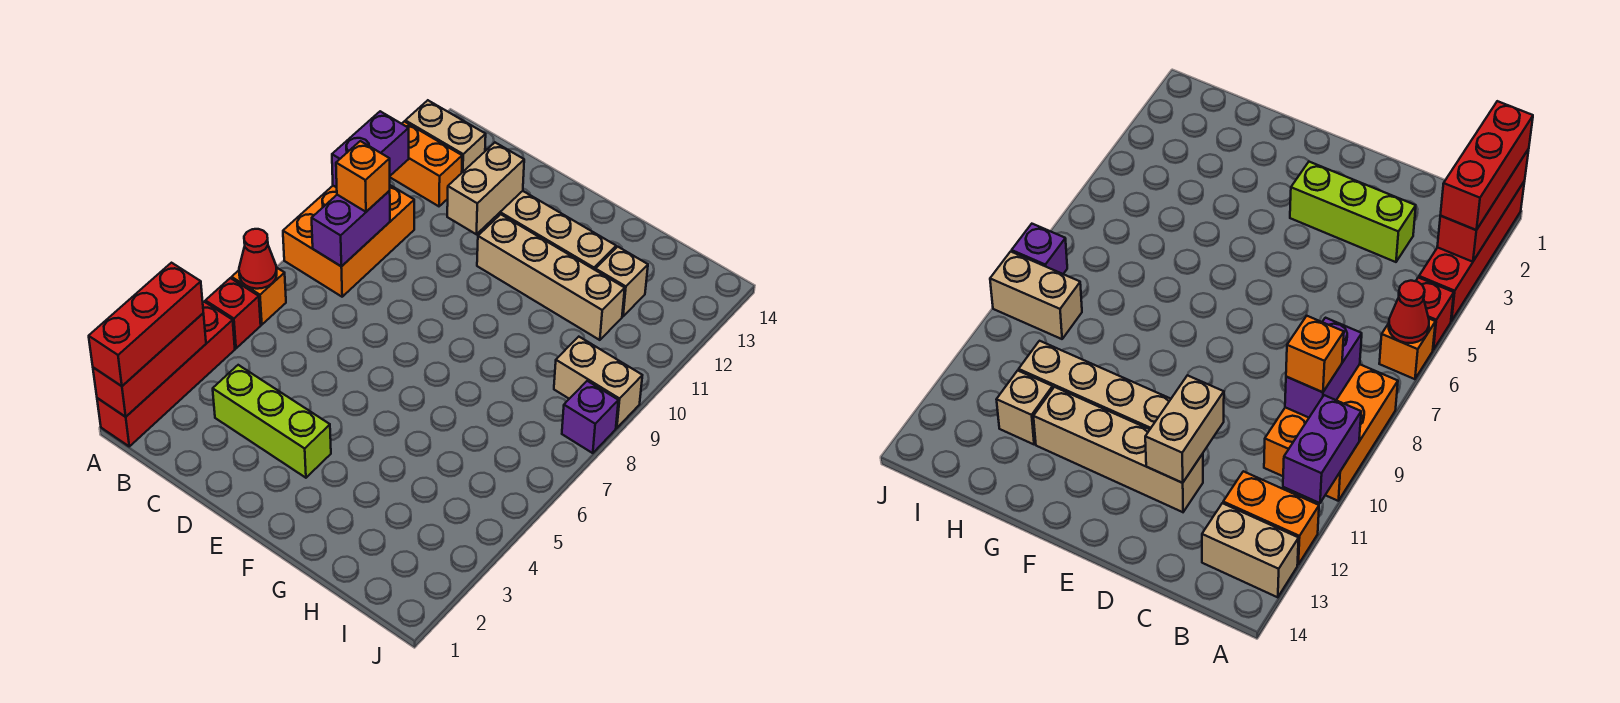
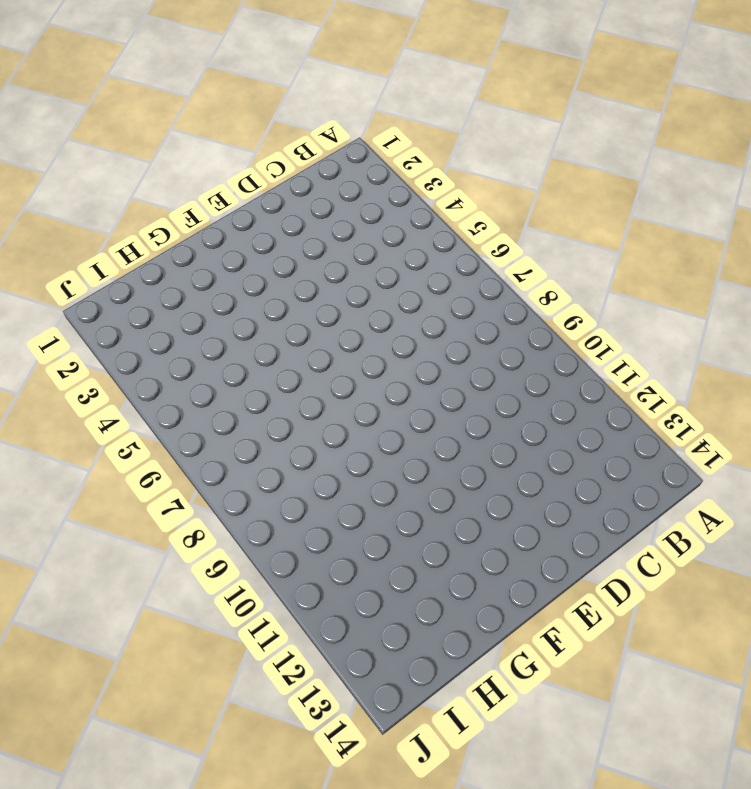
none -> red 1x4 brick [97,302,235,446]
none -> red 1x1 brick [205,278,261,348]
none -> orange 1x1 brick [232,267,286,325]

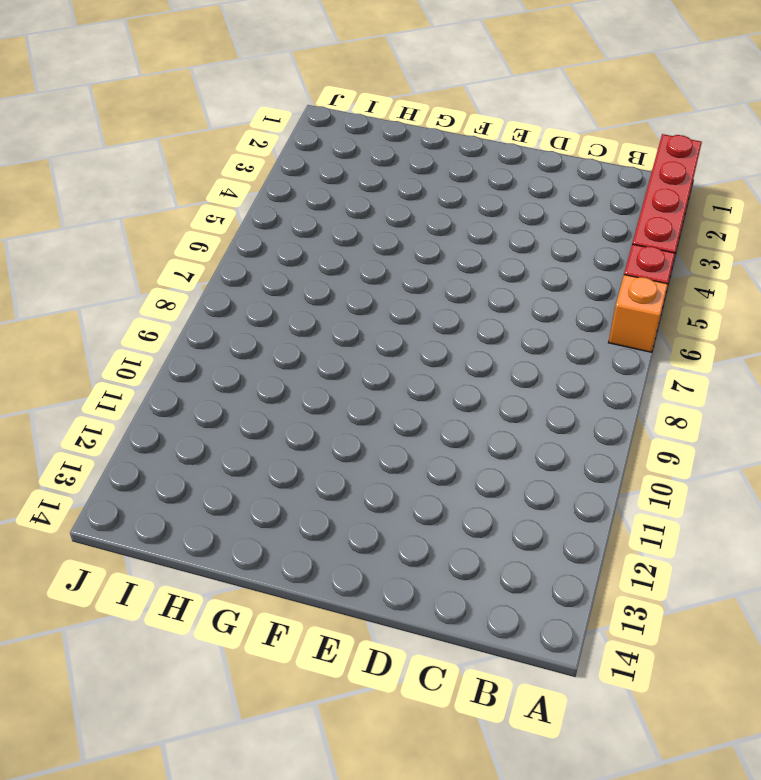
none -> orange 2x3 brick [283,185,414,297]
none -> orange 1x2 brick [390,122,462,206]
none -> tan 1x2 brick [405,100,486,172]

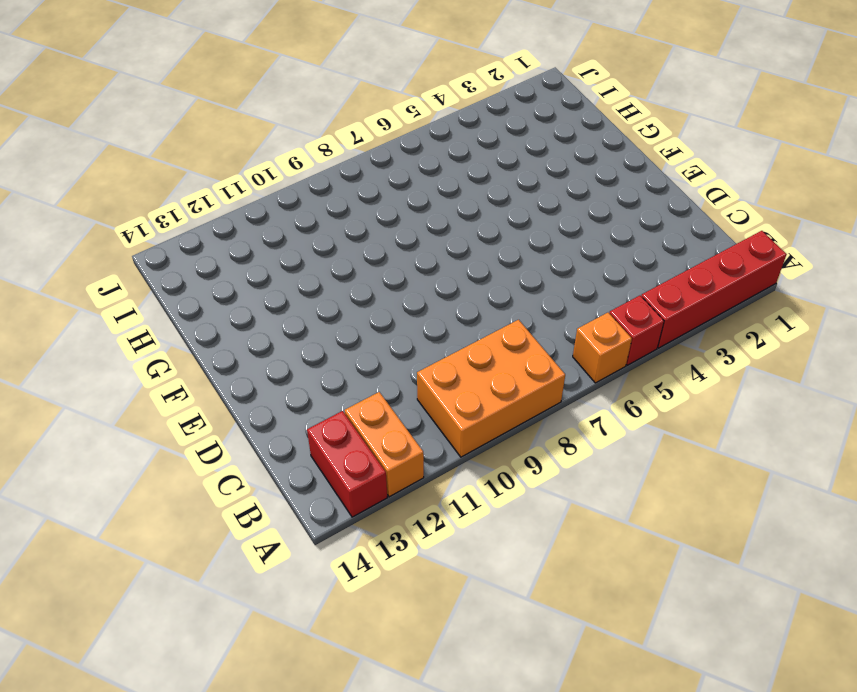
red 1x2 brick [307,411,387,517] -> tan 1x2 brick [405,100,486,172]
none -> lime 1x3 brick [213,365,331,478]
none -> tan 1x4 brick [481,191,616,270]
none -> tan 1x4 brick [477,214,625,340]

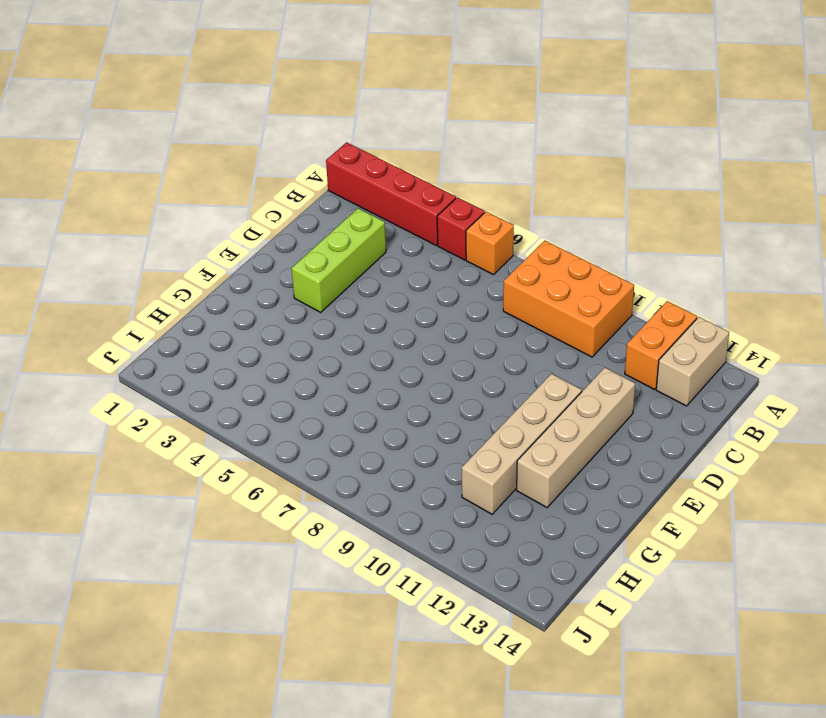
none -> tan 1x1 brick [595,247,648,316]
none -> tan 1x2 brick [554,337,642,428]
none -> purple 1x1 brick [562,381,618,453]

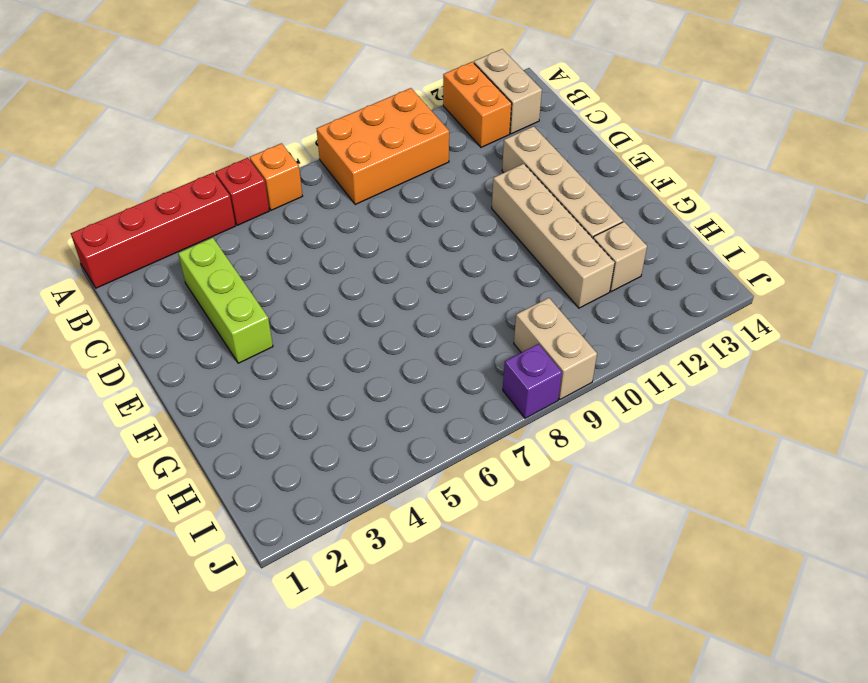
none -> red 1x3 brick [93,313,206,417]
none -> red 1x1 cone [239,229,277,289]
none -> purple 1x2 brick [332,111,409,188]

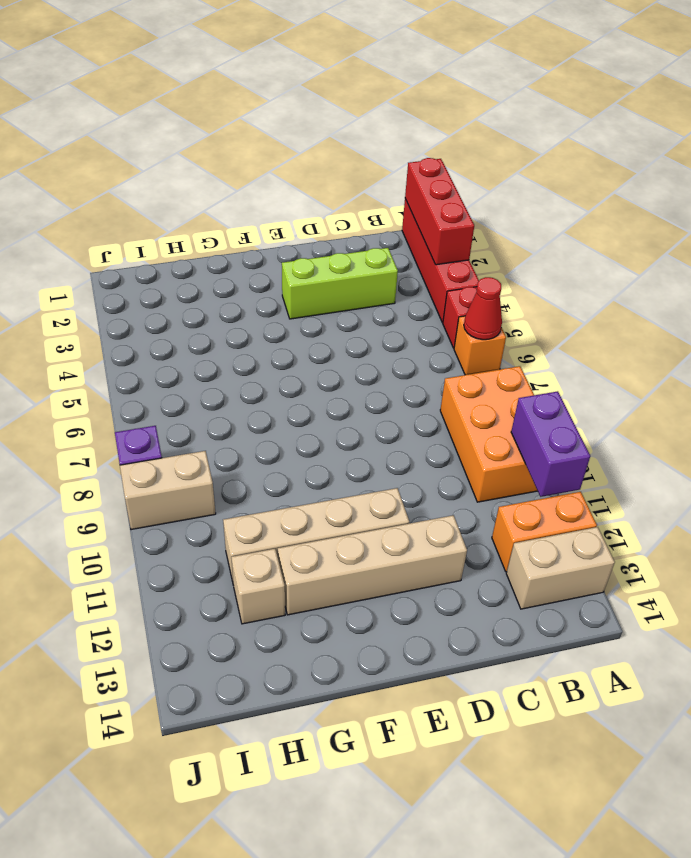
none -> purple 1x2 brick [312,191,390,267]
none -> tan 1x2 brick [447,143,524,234]
none -> red 1x3 brick [89,263,203,386]

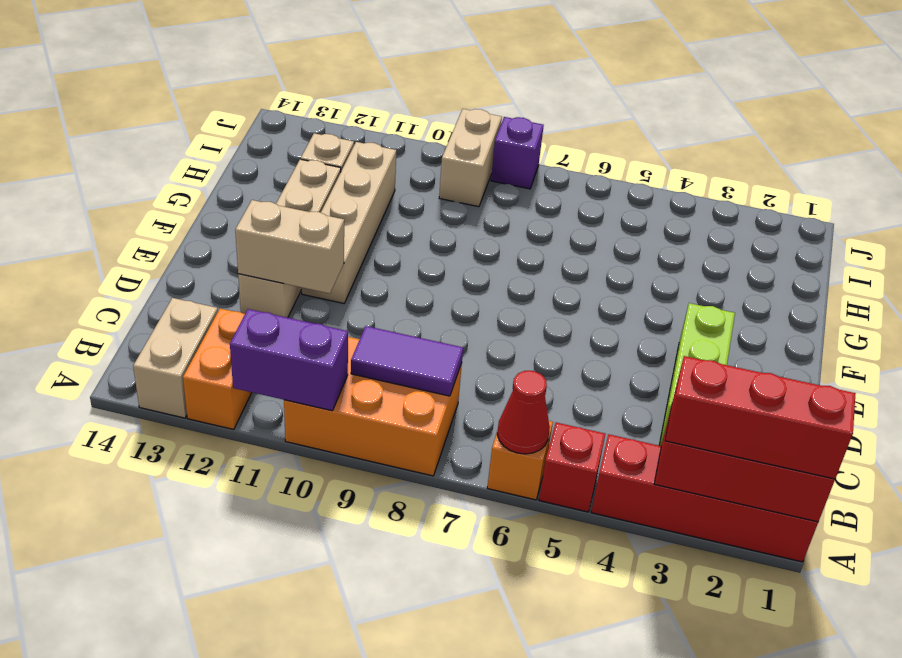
purple 1x2 tile [351,326,463,396] -> purple 1x2 brick [312,191,390,267]
none -> orange 1x1 brick [336,141,390,212]

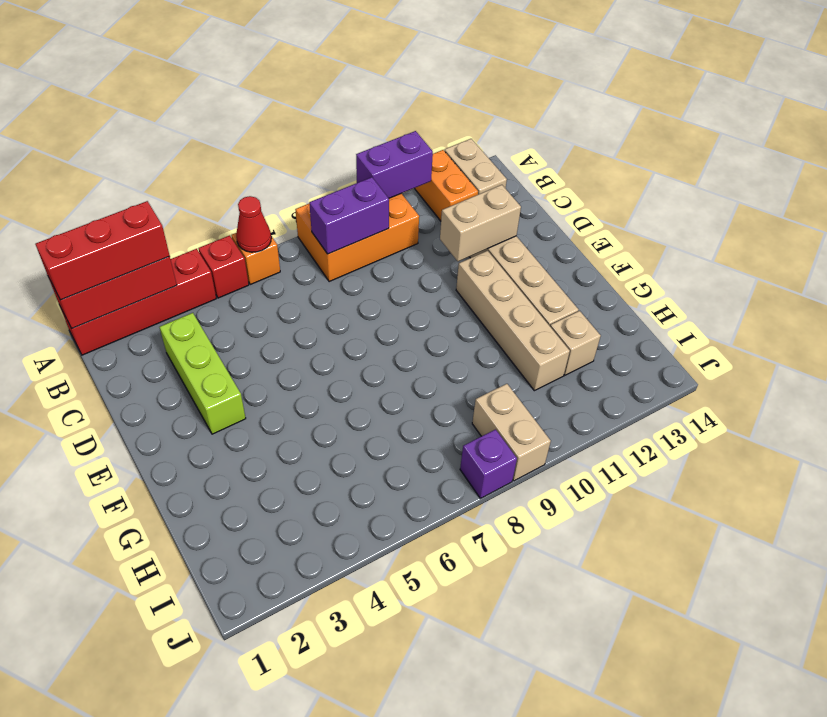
none -> orange 1x1 brick [336,141,390,212]

